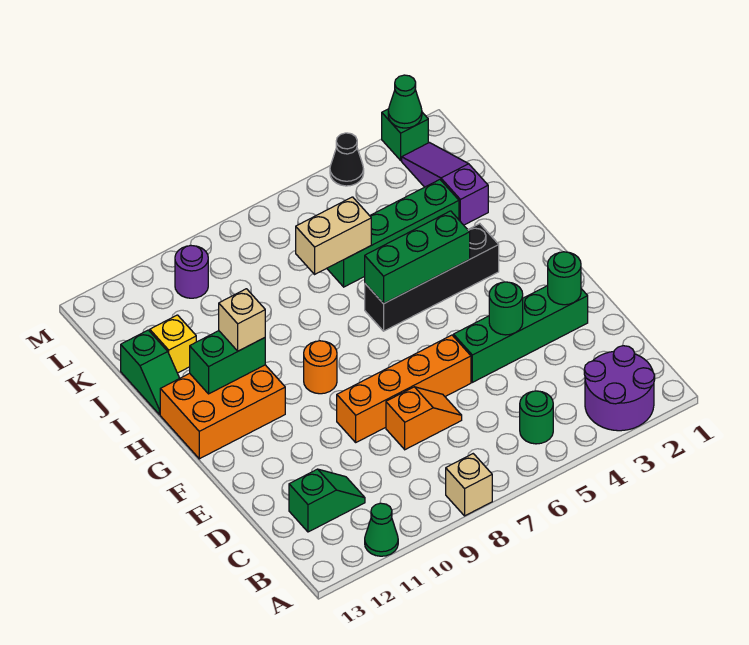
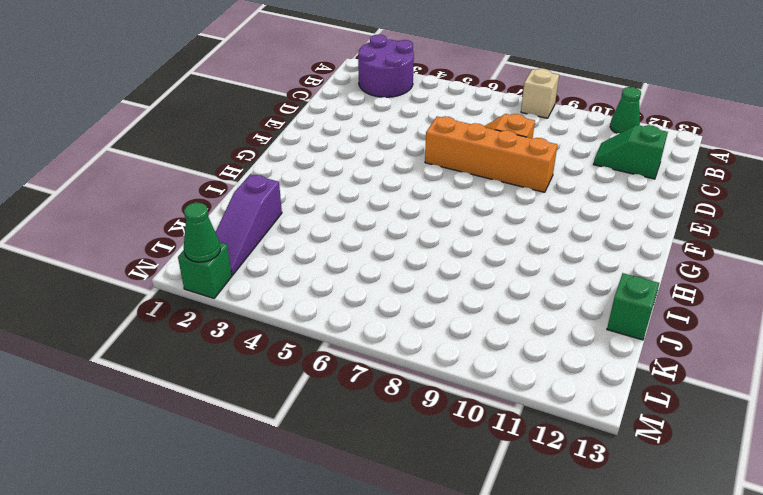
none -> green 1x1 round brick [520,391,553,444]
none -> green 1x4 brick [453,286,588,382]
none -> orange 1x1 round brick [304,341,337,394]

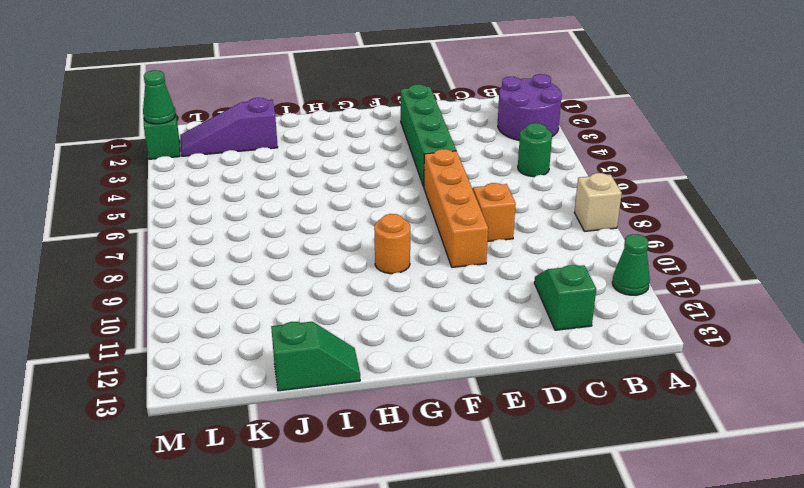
none -> orange 2x3 brick [160,365,285,459]
none -> black 1x4 brick [365,224,499,331]
none -> green 1x4 brick [327,180,459,287]

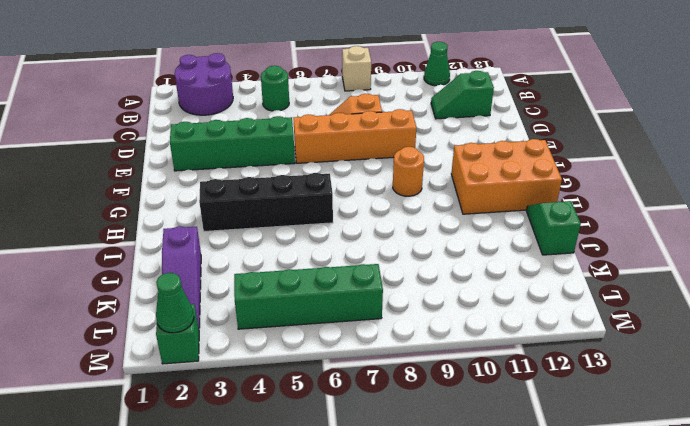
green 1x4 brick [234,264,383,329] -> green 1x4 brick moved to [327,180,459,287]
none -> yellow 1x1 brick [150,315,196,373]
none -> purple 1x1 round brick [175,245,208,298]
none -> black 1x1 cone [330,133,364,186]

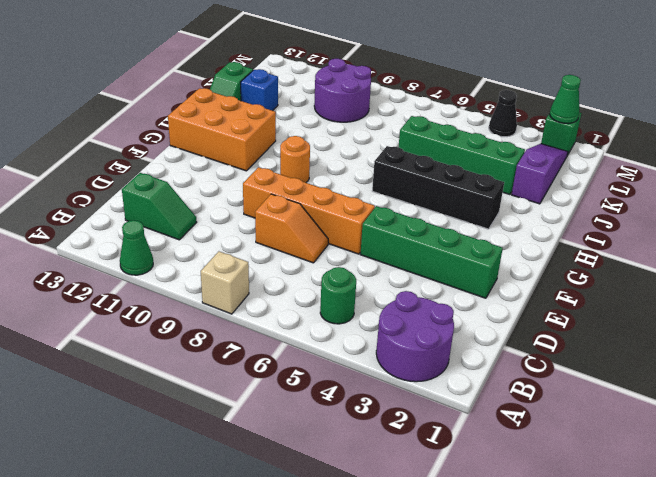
blue 1x1 brick [241,69,278,111] -> yellow 1x1 brick [150,315,196,373]
purple 2x2 round brick [314,59,371,122] -> purple 1x1 round brick [175,245,208,298]
none -> green 1x1 round brick [548,252,581,305]
none -> green 1x1 round brick [489,282,523,335]
none -> green 1x3 brick [365,211,470,304]

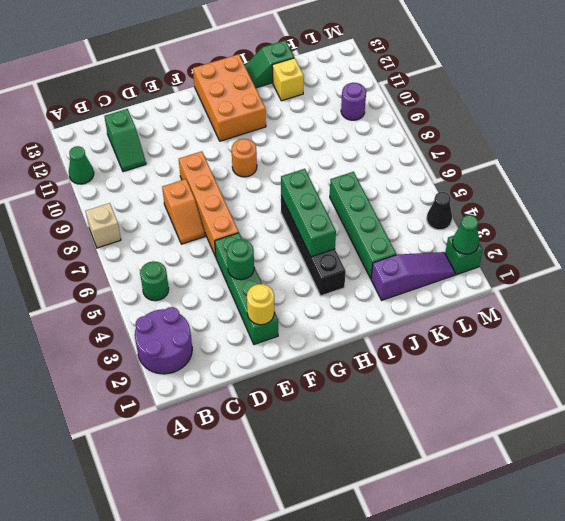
yellow 1x1 round brick [247,284,274,325] -> green 1x1 round brick [548,252,581,305]
none -> green 1x2 brick [190,331,265,394]
none -> tan 1x2 brick [296,197,371,274]
none -> tan 1x1 brick [219,289,265,351]

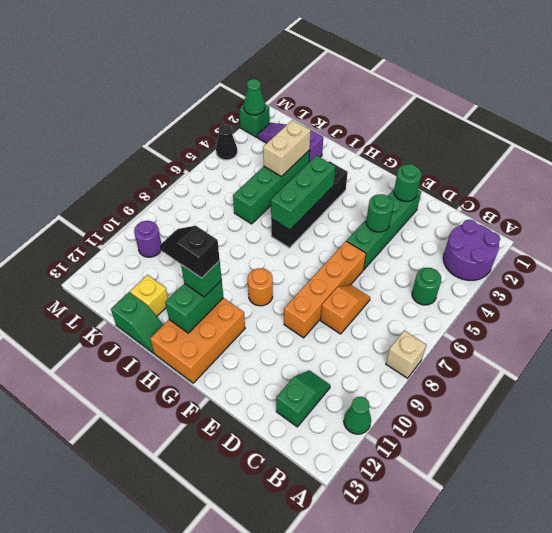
green 1x1 brick [181,261,222,297] -> tan 1x1 brick [219,289,265,351]
black 1x2 slope [159,226,220,278] -> none
tan 1x2 brick [263,120,311,177] -> tan 1x2 brick moved to [296,197,371,274]

